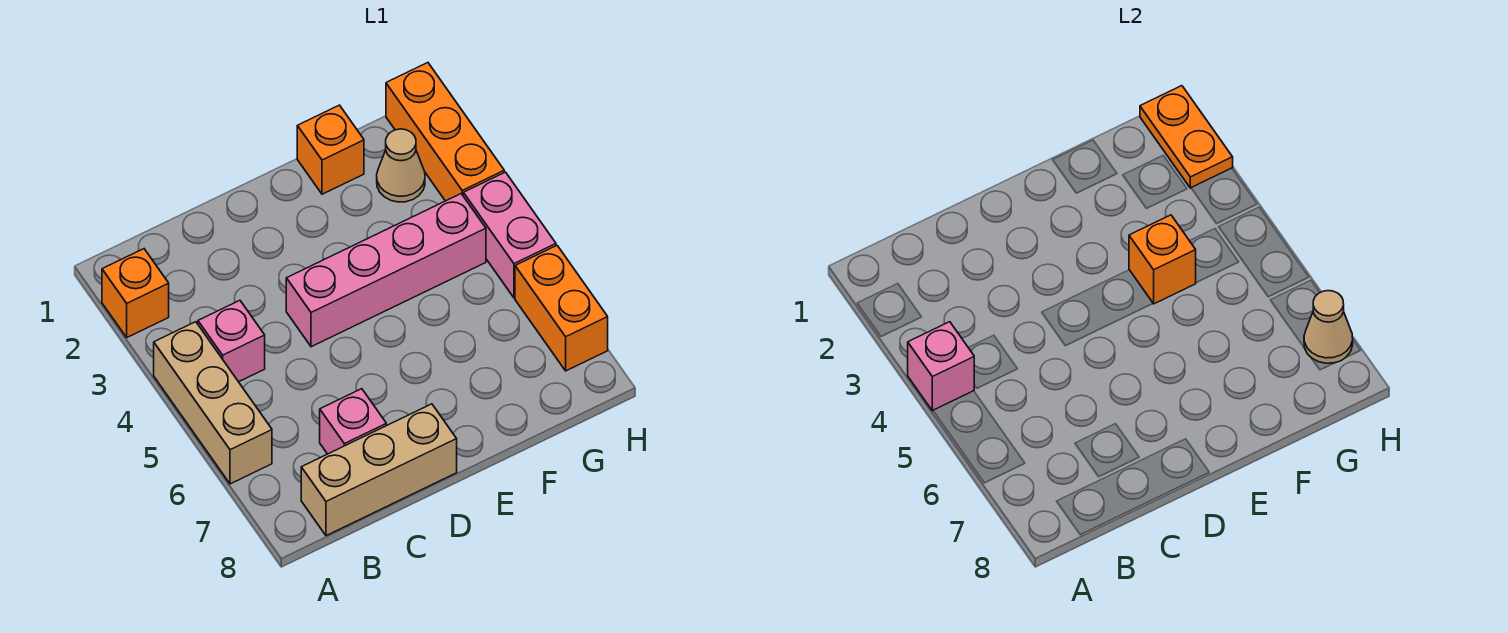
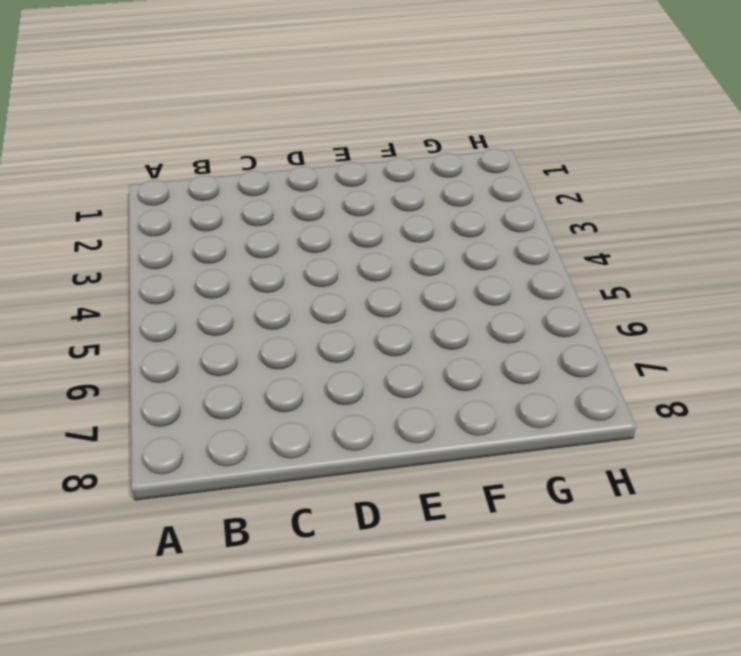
none -> orange 1x1 brick [102,249,169,337]
none -> tan 1x3 brick [154,322,272,484]
none -> pink 1x1 brick [198,300,265,382]

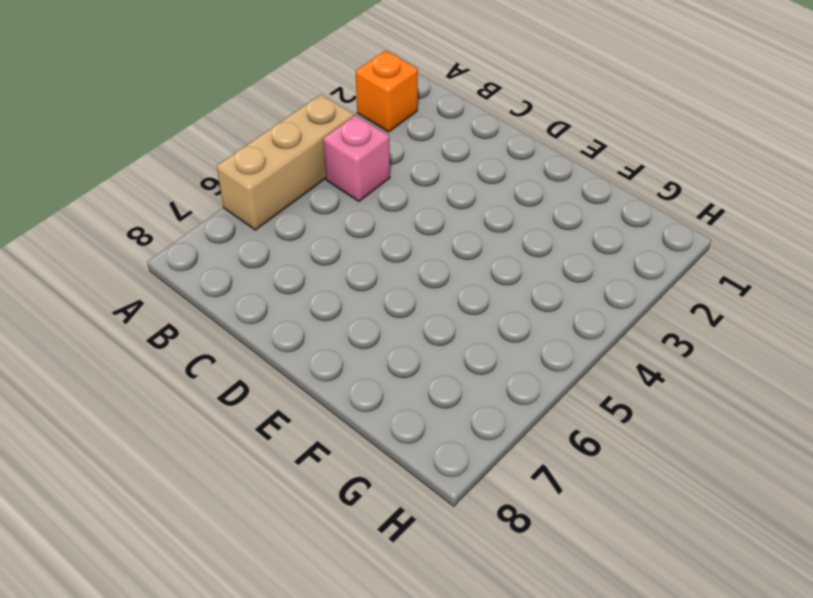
none -> tan 1x3 brick [301,404,457,536]
none -> pink 1x1 brick [320,389,386,454]
none -> pink 1x4 brick [286,194,486,347]

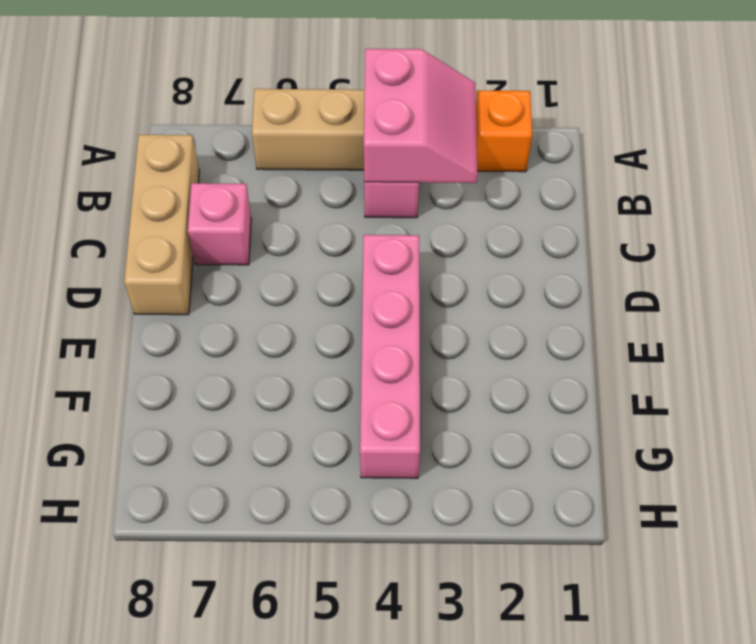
pink 2x2 slope [364,49,478,183] -> pink 1x1 brick [908,322,974,411]
none -> orange 1x1 brick [297,105,364,194]
none -> tan 1x1 cone [377,129,425,202]
none -> orange 1x3 brick [386,63,504,201]

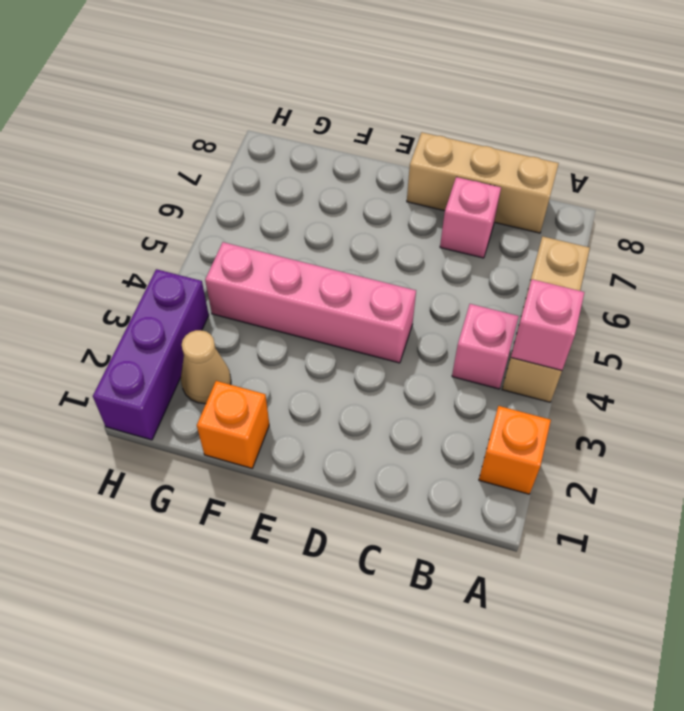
purple 1x3 brick [93,269,209,440] -> orange 1x3 brick [386,63,504,201]
none -> pink 1x2 brick [463,172,556,298]
none -> orange 1x2 brick [515,246,608,371]
none -> orange 1x1 brick [1129,215,1196,304]

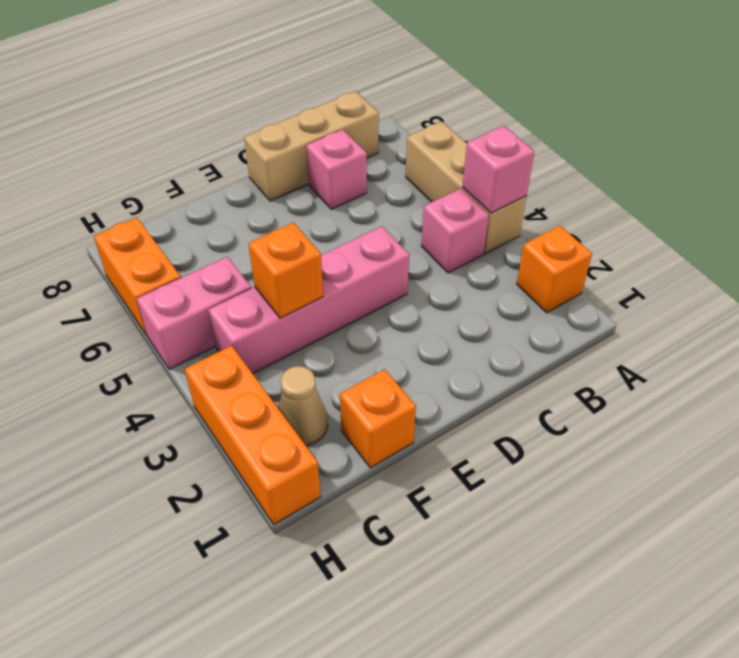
pink 1x2 brick [137,257,251,369] -> pink 1x2 brick turned to [463,172,556,298]
none -> orange 1x2 plate [1140,86,1233,188]
none -> tan 1x1 cone [1304,291,1353,363]

